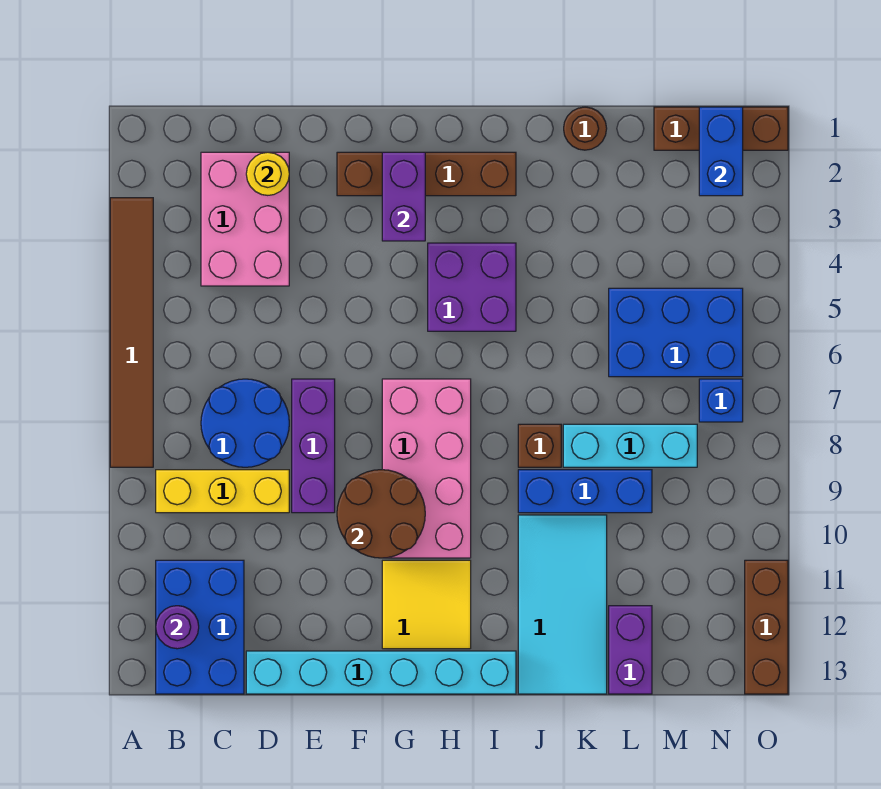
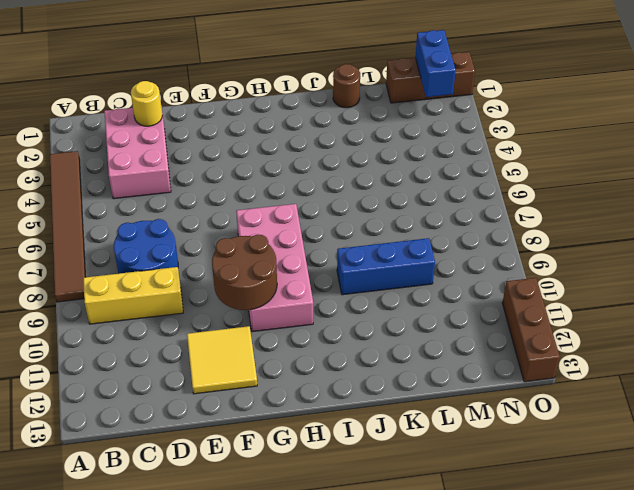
yellow 2x2 tile [187,326,257,394] -> yellow 2x2 tile moved to [382,560,471,649]
none -> blue 2x3 brick [156,560,244,694]
none -> cyan 1x6 brick [246,651,516,694]
none -> purple 1x3 brick [292,379,335,513]

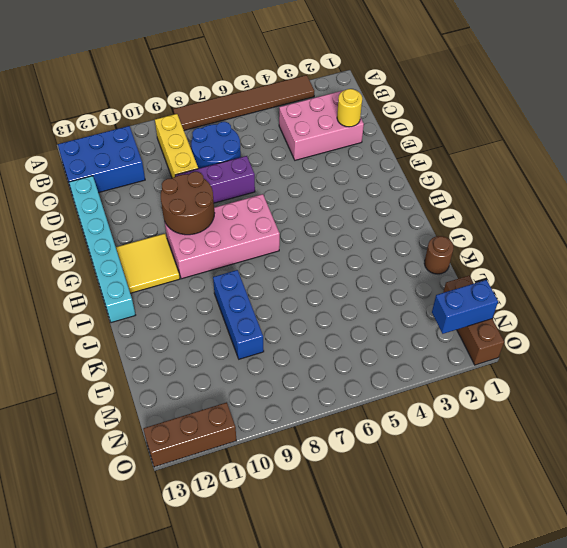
none -> brown 1x4 brick [337,152,516,196]
none -> purple 2x2 brick [428,243,516,331]
none -> brown 1x1 brick [518,424,561,467]

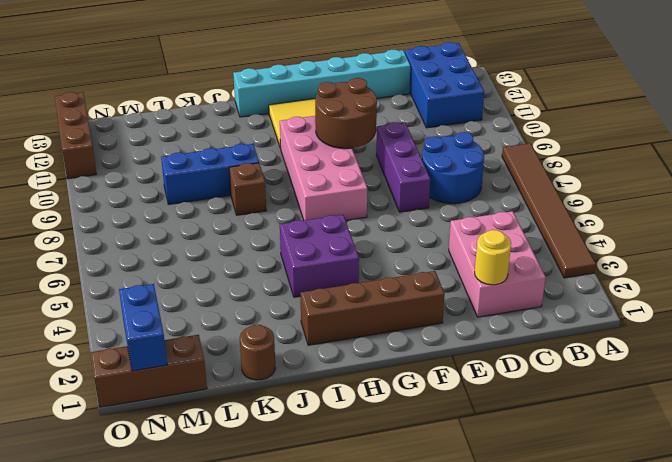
none -> yellow 1x3 brick [156,470,289,513]
none -> cyan 2x4 tile [518,515,607,694]
none -> cyan 1x3 brick [563,424,697,467]

